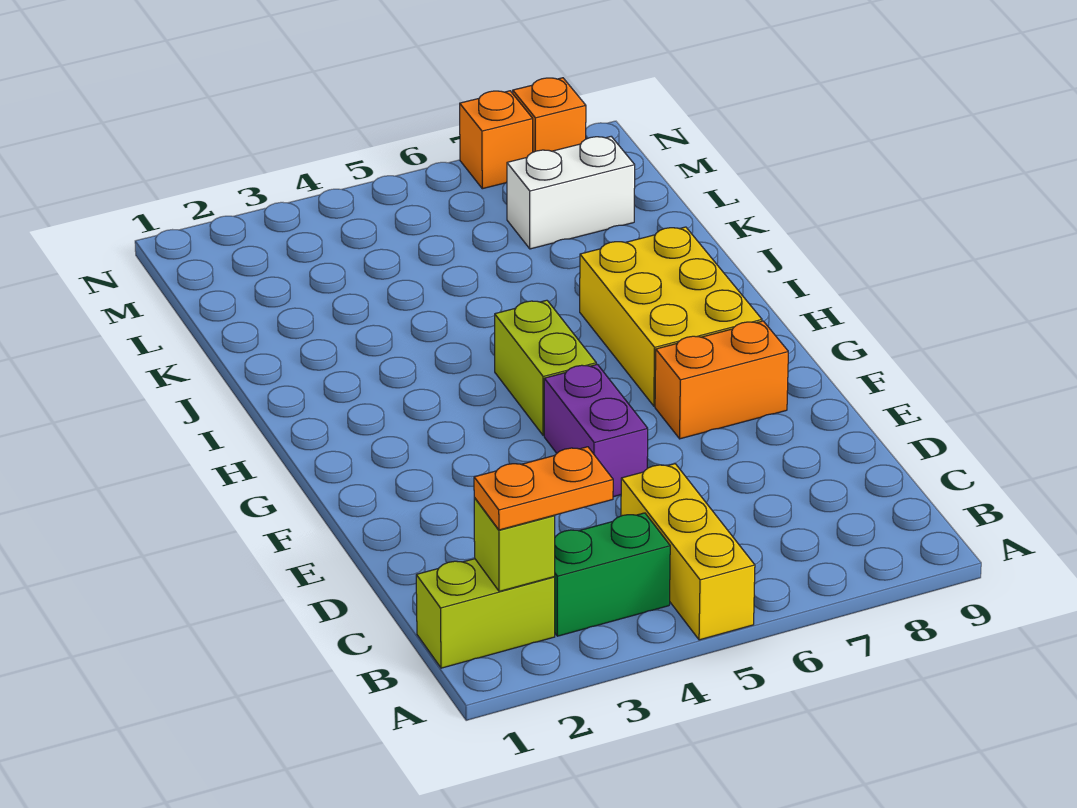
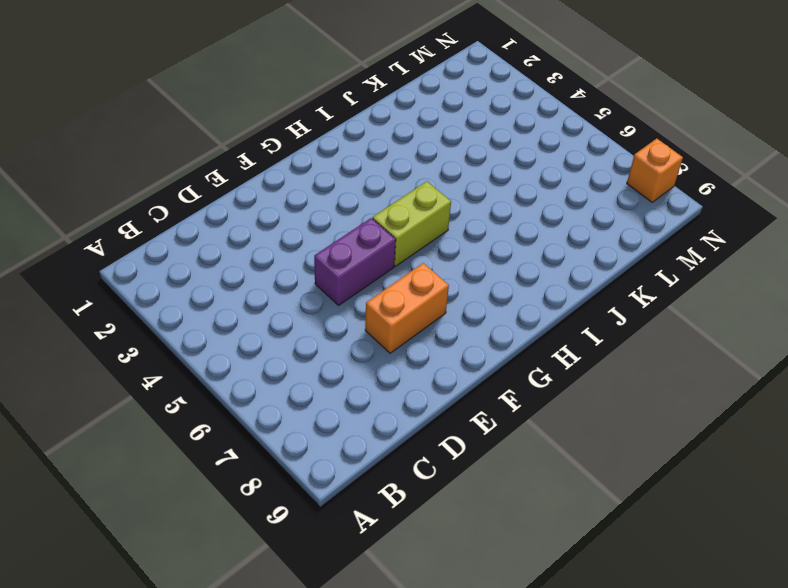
orange 1x2 brick [365,263,449,353] -> orange 1x2 brick turned to [655,321,788,439]
none -> yellow 1x3 brick [621,464,755,640]
none -> lime 1x2 brick [416,559,555,668]
none -> green 1x2 brick [555,513,670,636]

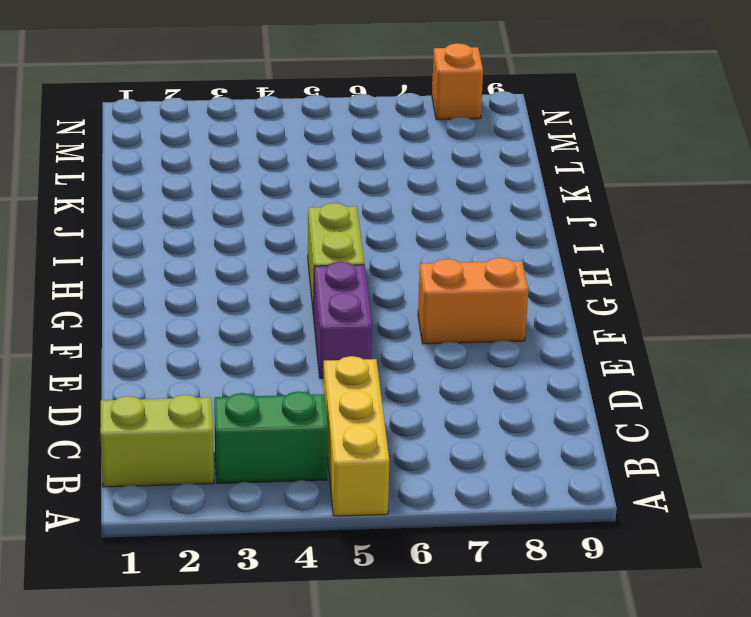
none -> yellow 2x3 brick [580,227,762,406]
none -> white 1x2 brick [507,137,635,249]
none -> orange 1x1 brick [460,91,533,189]

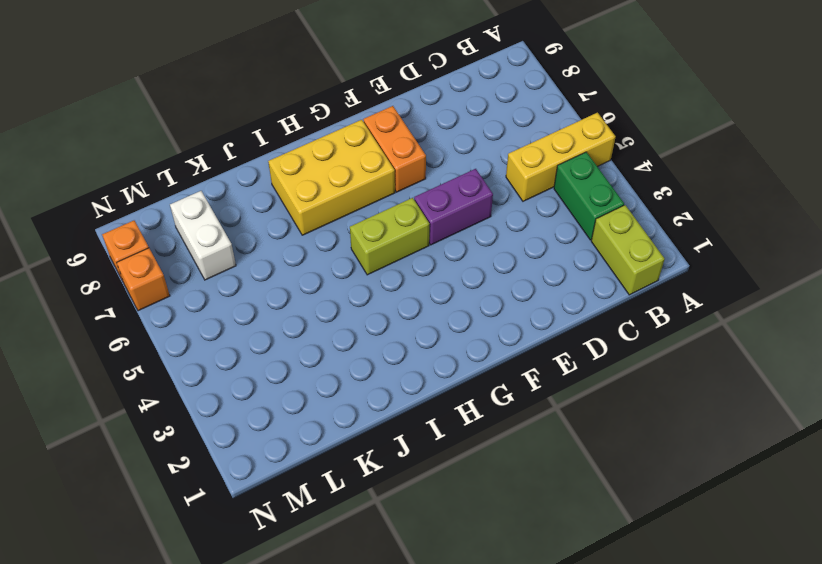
none -> lime 1x1 brick [474,498,555,591]
none -> orange 1x2 plate [474,447,613,530]

